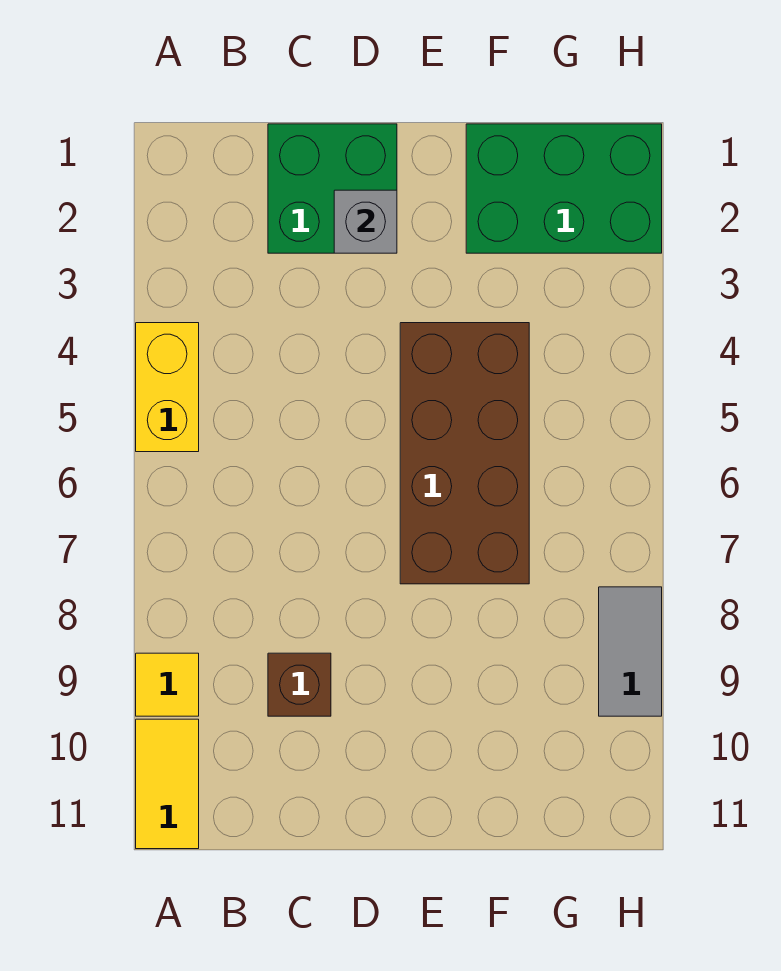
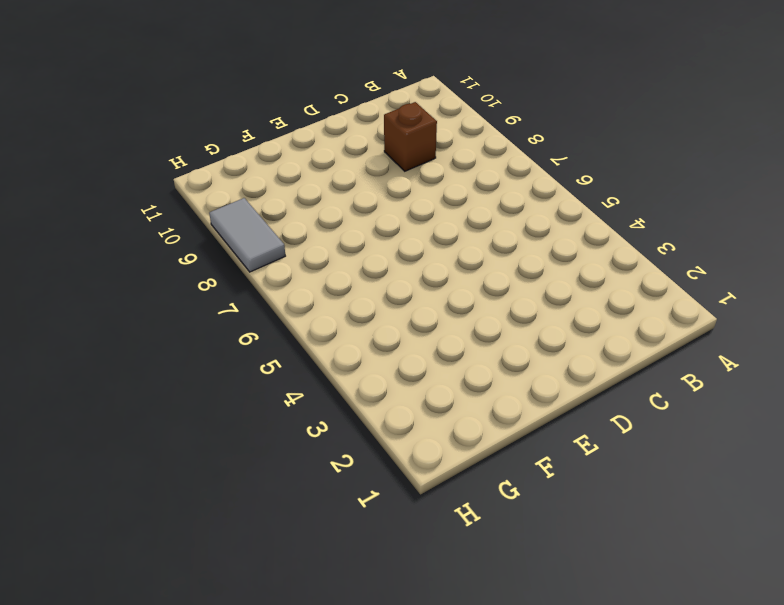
none -> yellow 1x2 brick [136,323,199,452]
none -> yellow 1x1 tile [136,653,199,716]

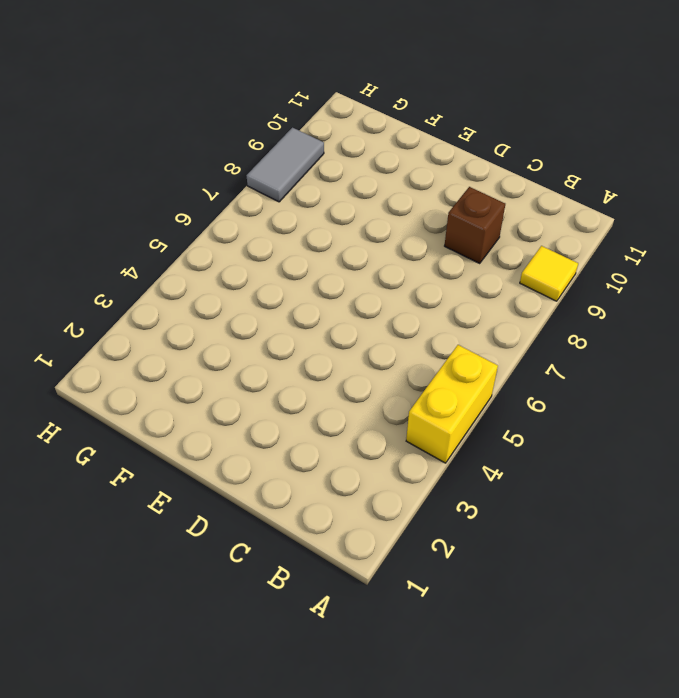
none -> yellow 1x2 tile [136,719,199,849]
none -> green 2x2 brick [268,124,397,253]

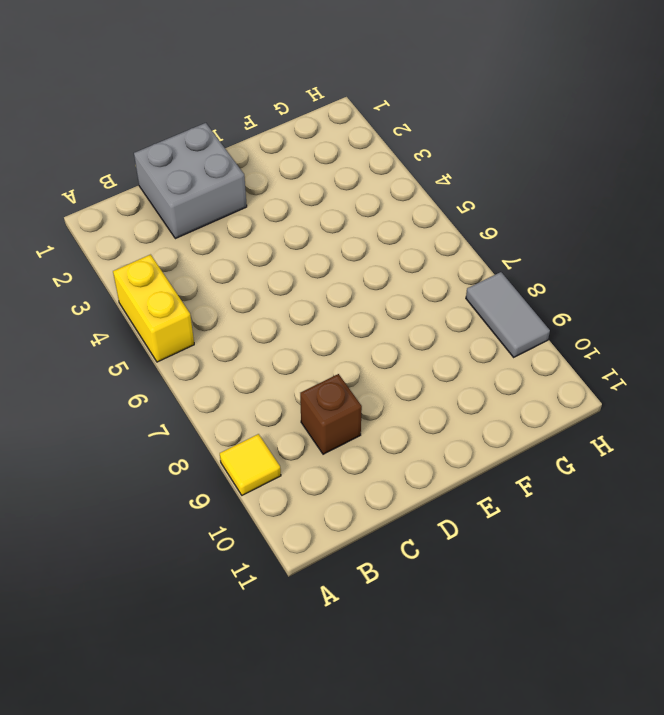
grey 2x2 brick [134,123,247,239] -> green 2x2 brick [268,124,397,253]
none -> yellow 1x2 tile [136,719,199,849]
none -> brown 2x4 brick [400,323,529,584]

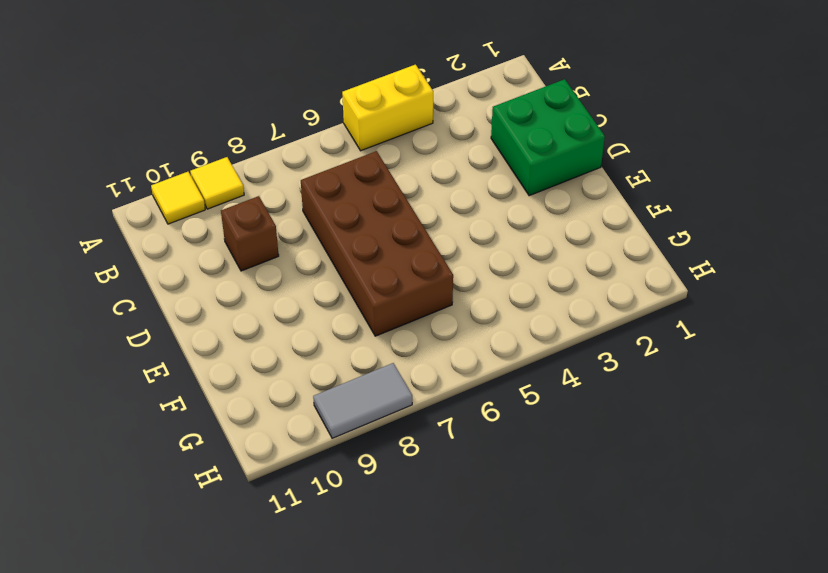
yellow 1x1 tile [151,172,205,224] -> yellow 1x2 tile [136,719,199,849]
brown 2x4 brick [301,151,453,336] -> brown 2x4 brick turned to [400,323,529,584]
none -> green 2x3 brick [466,124,662,253]
none -> grey 1x1 brick [334,190,397,253]

